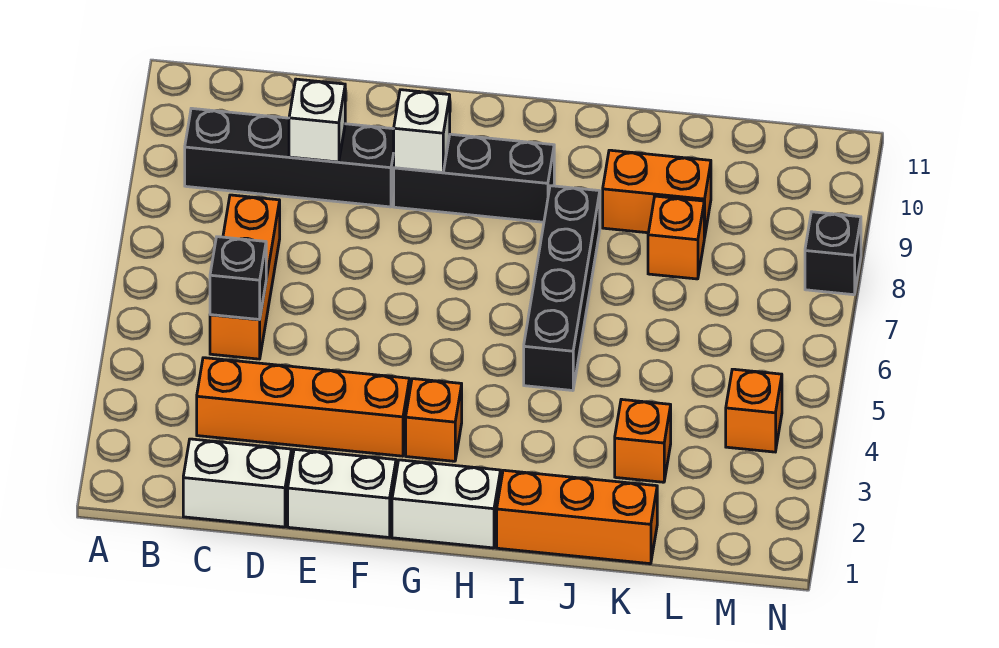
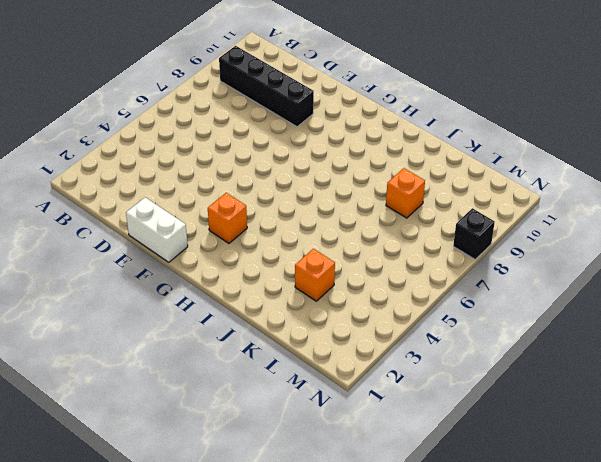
none -> white 1x2 brick [183,439,292,527]
none -> orange 1x4 brick [197,358,409,456]
none -> orange 1x3 brick [210,195,280,359]

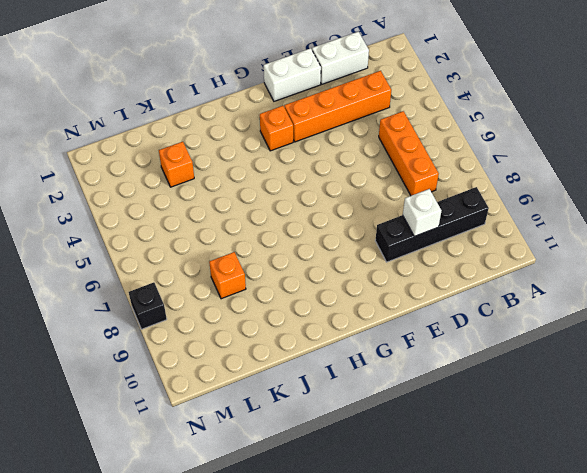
none -> black 1x3 brick [394,134,554,222]
none -> white 1x2 brick [392,460,501,548]
none -> orange 1x3 brick [497,470,657,564]

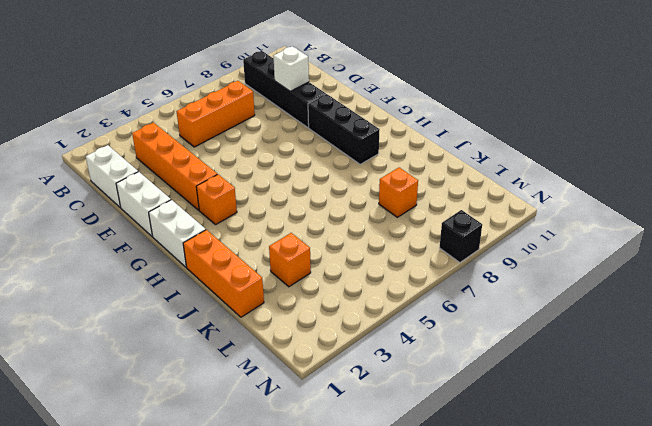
none -> black 1x4 brick [524,186,600,391]
none -> orange 1x2 brick [603,150,711,238]
none -> orange 1x1 brick [726,369,782,452]

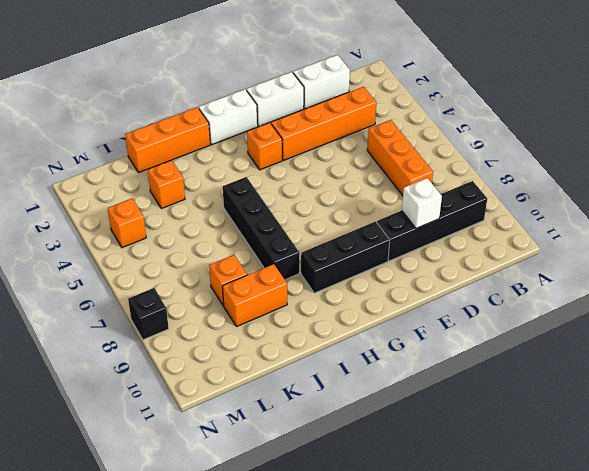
none -> black 1x1 brick [210,237,266,319]
none -> white 1x1 brick [394,90,450,172]

